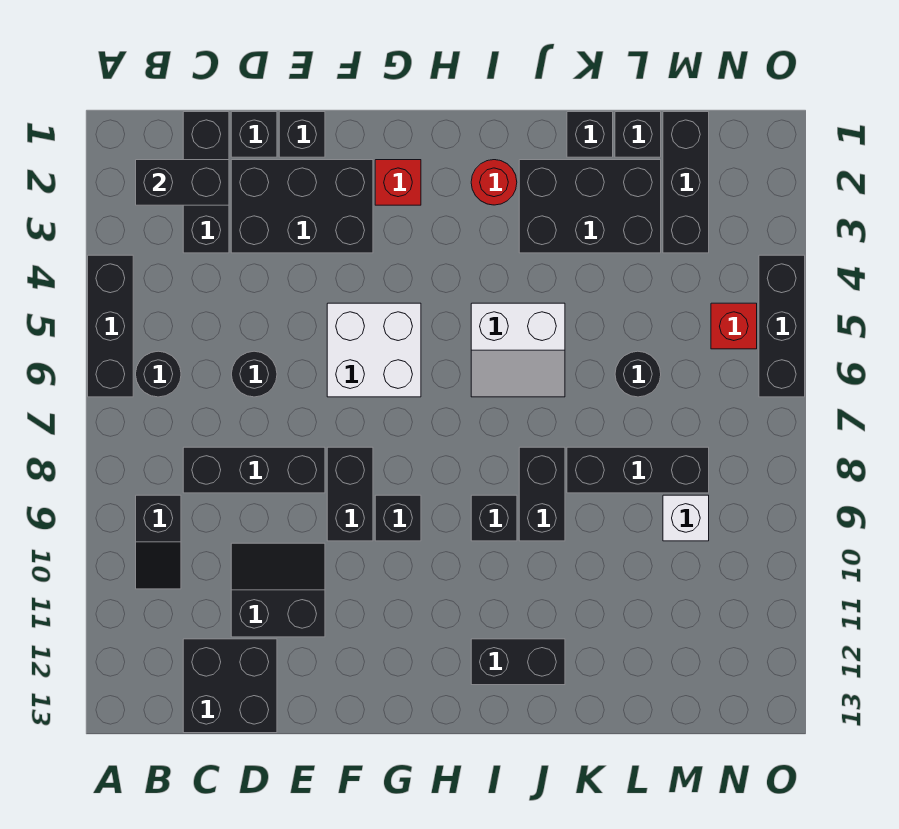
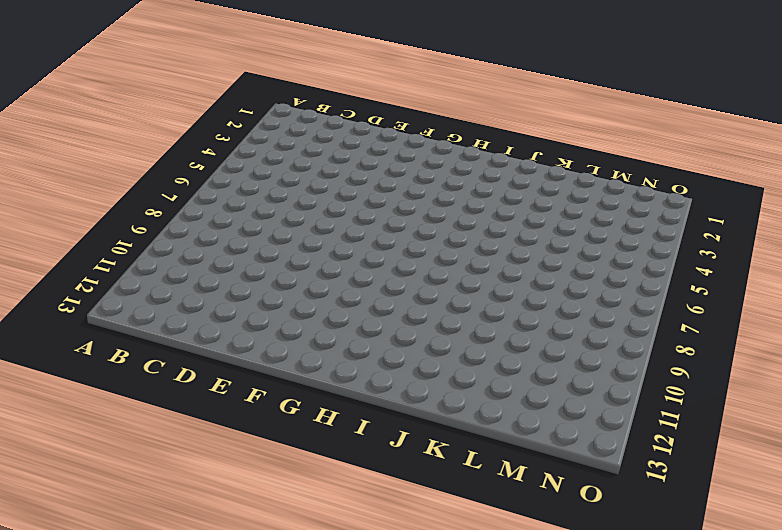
none -> black 1x3 brick [88,255,133,397]
none -> black 1x1 round brick [136,351,181,397]
none -> black 1x2 slope [136,495,181,589]
none -> black 1x3 brick [183,112,229,253]

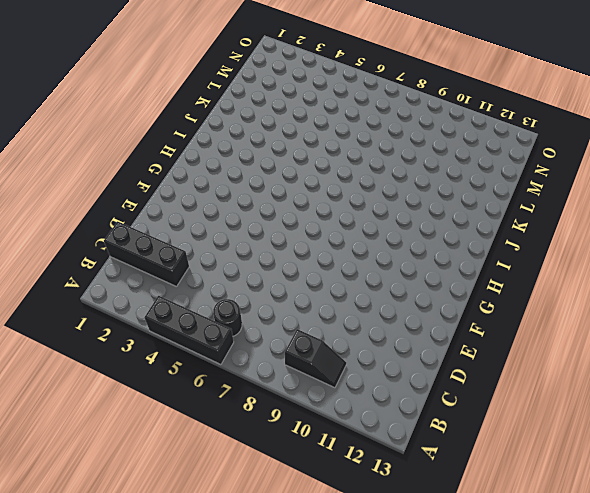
none -> black 1x3 brick [183,447,325,493]
none -> black 2x2 brick [183,639,277,733]
none -> black 1x1 brick [231,112,277,157]
none -> black 2x3 brick [231,160,373,253]

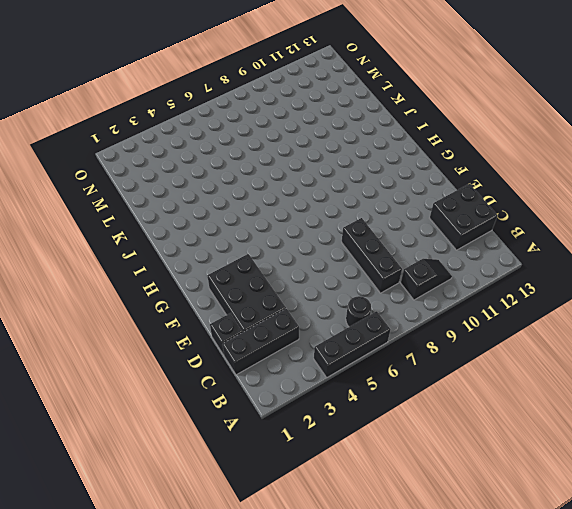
none -> black 1x1 round brick [231,351,277,397]
none -> black 2x2 slope [231,543,325,637]
none -> black 1x1 brick [279,112,325,157]
none -> white 2x2 brick [327,303,421,397]

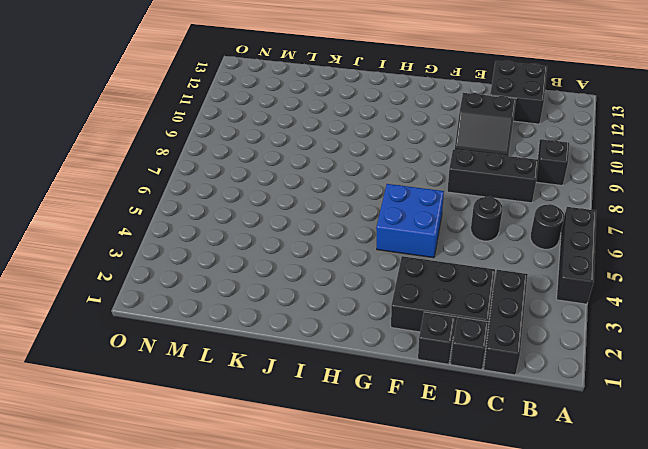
blue 2x2 brick [376,184,444,258] -> white 2x2 brick [327,303,421,397]
none -> black 1x2 brick [327,447,373,541]
none -> red 1x1 brick [375,160,421,205]
none -> black 1x1 brick [375,495,421,541]
none -> red 1x1 round brick [471,160,517,205]

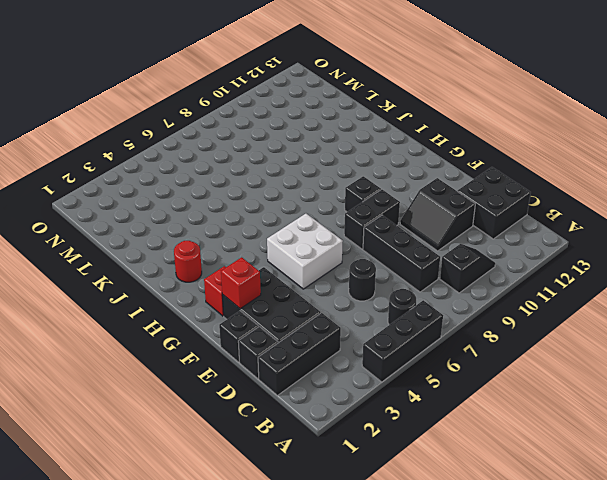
red 1x1 brick [221,257,261,308] -> red 1x1 brick moved to [711,303,757,349]
none -> white 2x2 slope [471,303,565,397]
none -> black 1x1 brick [471,495,517,541]
none -> black 1x2 brick [471,639,565,685]
none -> black 2x3 brick [519,160,661,253]

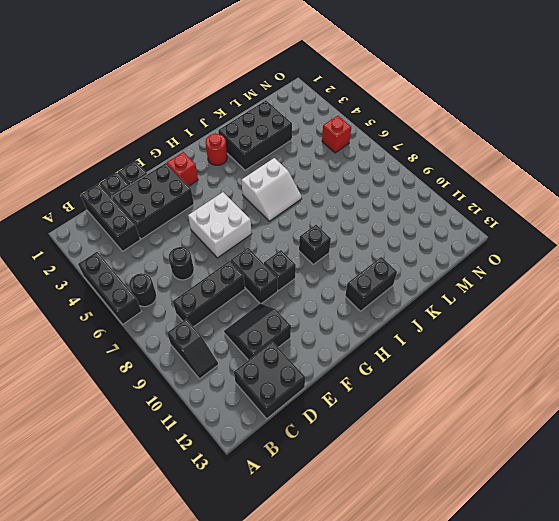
none -> black 1x2 brick [519,447,565,541]
none -> black 1x1 brick [567,112,613,157]
none -> black 1x3 brick [567,447,709,493]
none -> black 1x1 brick [615,112,661,157]

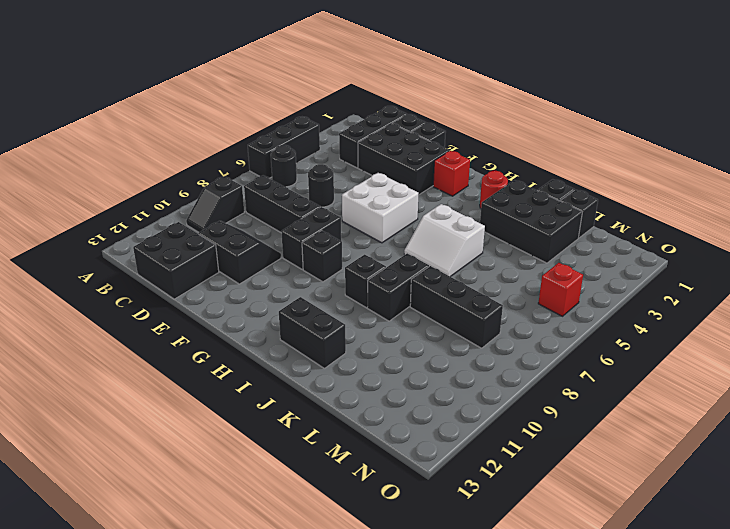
none -> black 1x1 round brick [615,351,661,397]
none -> black 1x3 brick [663,112,709,253]
none -> white 1x1 brick [663,495,709,541]
none -> black 1x3 brick [759,255,805,397]

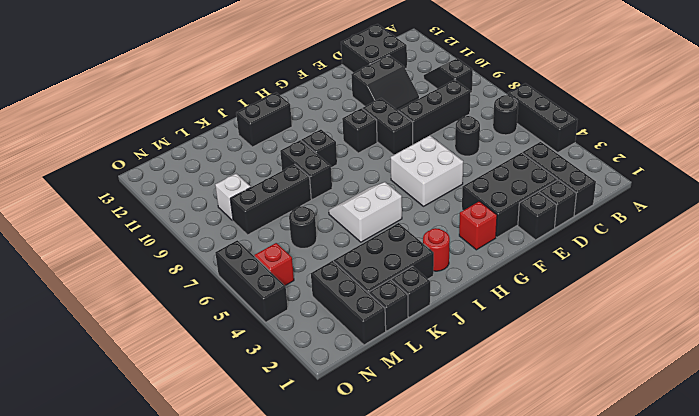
none -> black 1x2 brick [136,160,229,205]

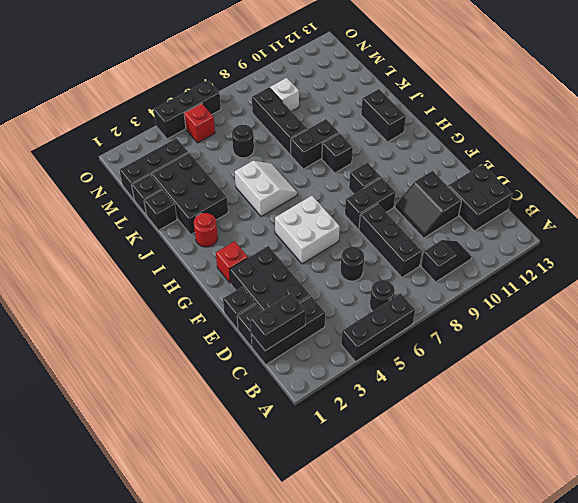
black 1x2 brick [250,294,306,351] -> black 1x2 brick turned to [136,160,229,205]

